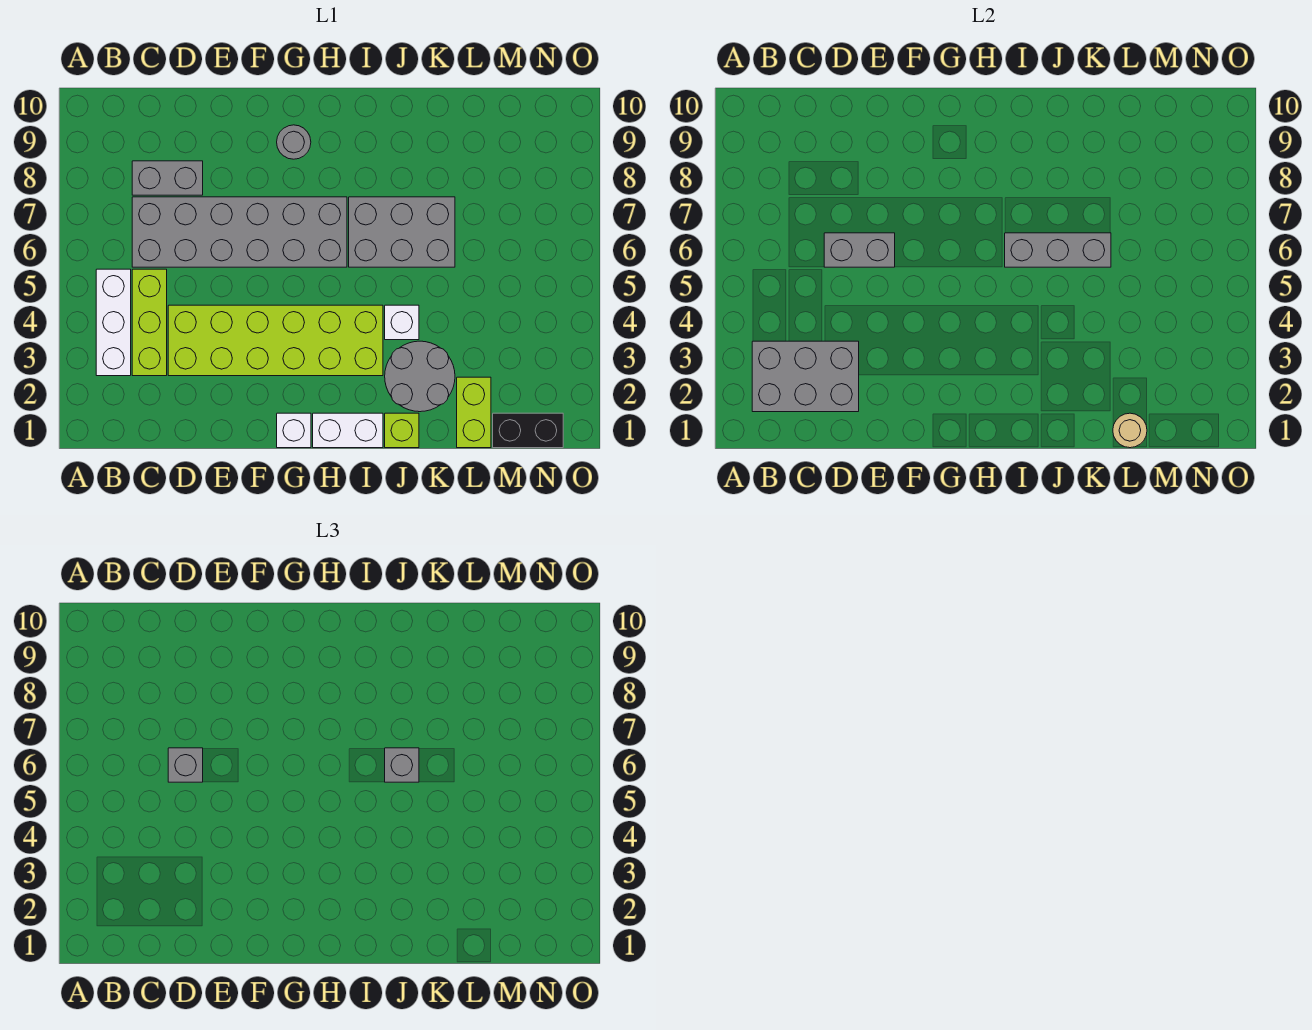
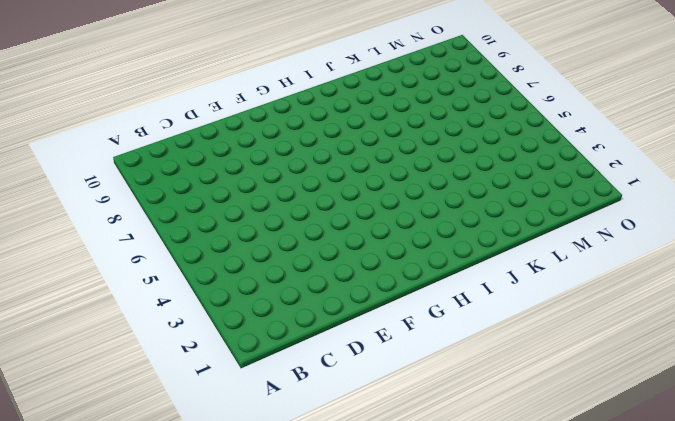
none -> white 1x3 brick [96,269,131,376]
none -> lime 1x3 brick [132,269,167,376]
none -> grey 2x6 brick [132,197,347,267]

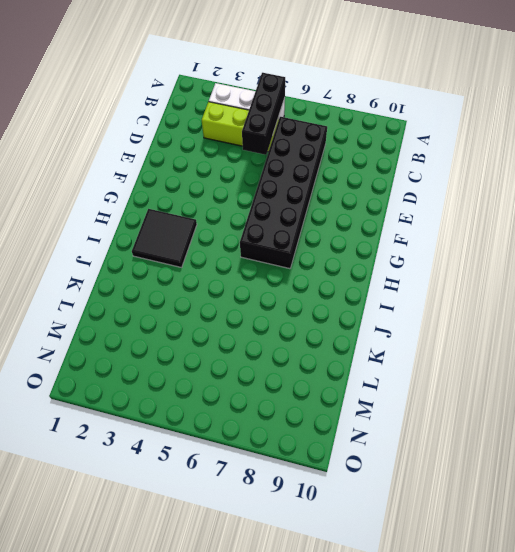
black 1x3 brick [242,73,285,155] -> none
black 2x6 brick [240,117,327,269] -> grey 2x6 brick [132,197,347,267]
black 2x2 tile [132,209,197,267] -> lime 2x6 brick [168,305,383,376]
none -> grey 1x2 brick [132,161,203,195]
none -> white 1x1 brick [277,413,311,448]
none -> grey 1x1 round brick [277,125,311,159]

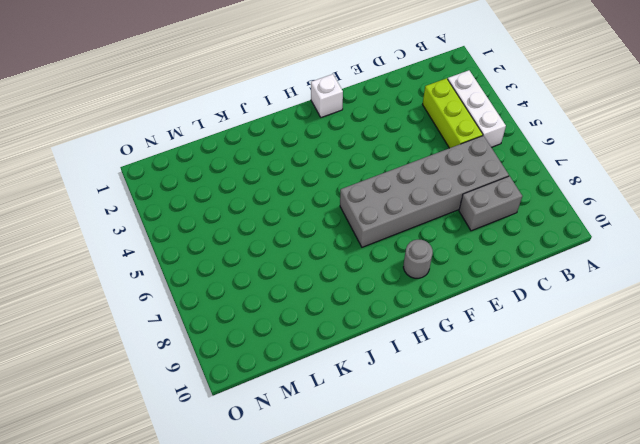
none -> lime 2x6 brick [168,305,383,376]
none -> white 1x2 brick [313,413,383,448]
none -> grey 2x3 brick [349,197,455,267]

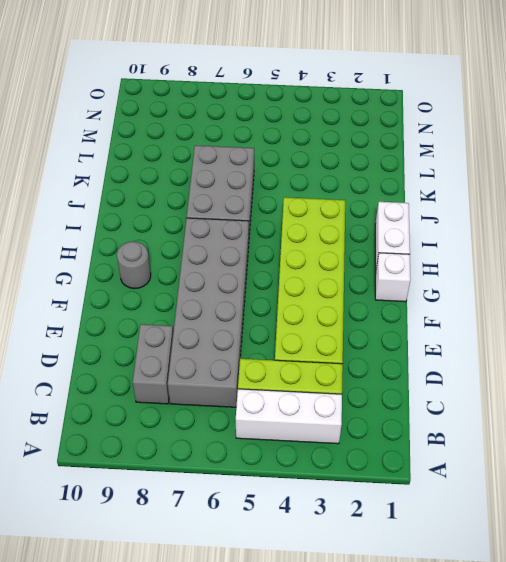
none -> lime 1x1 brick [385,413,419,448]
none -> grey 2x2 round brick [385,341,455,412]
none -> white 1x1 brick [385,305,419,340]

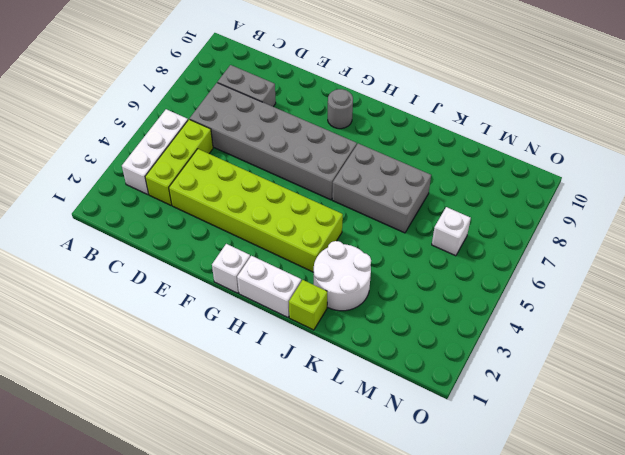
white 2x2 round brick [314,241,371,311] -> grey 2x2 round brick [385,341,455,412]
white 1x1 brick [432,207,471,256] -> white 1x1 brick moved to [385,305,419,340]
none -> lime 1x2 brick [457,377,491,448]
none -> black 1x2 brick [493,413,563,448]
none -> grey 2x3 brick [752,341,859,412]

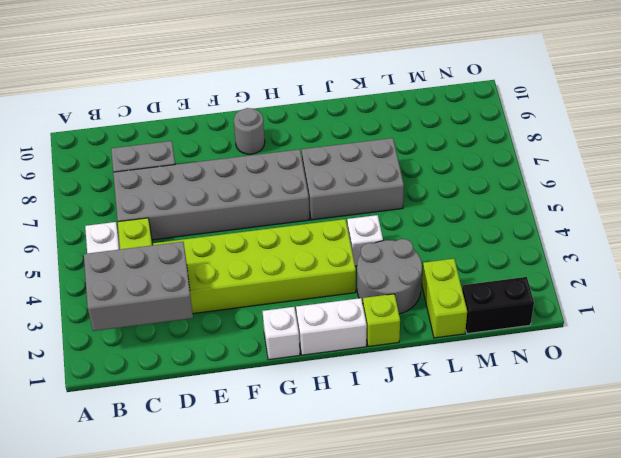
none -> grey 1x2 brick [824,233,895,267]
none -> grey 1x3 brick [1005,233,1111,267]
none -> tan 1x1 round brick [1113,413,1147,448]

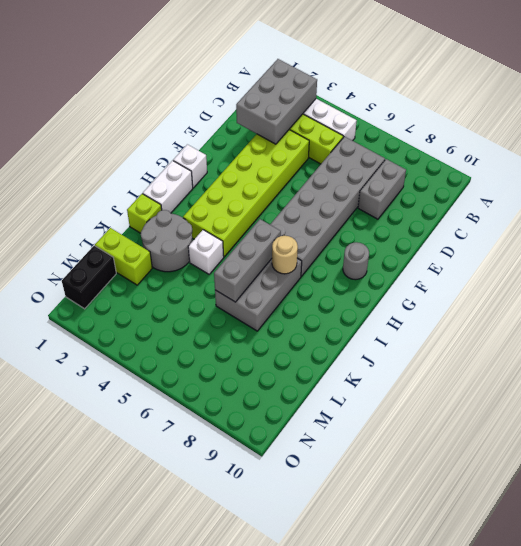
tan 1x1 round brick [272,236,298,274] -> tan 1x1 round brick moved to [1113,413,1147,448]
none -> grey 1x2 brick [824,233,895,267]
none -> grey 1x1 brick [168,748,203,782]
none -> grey 1x1 brick [385,748,419,782]

